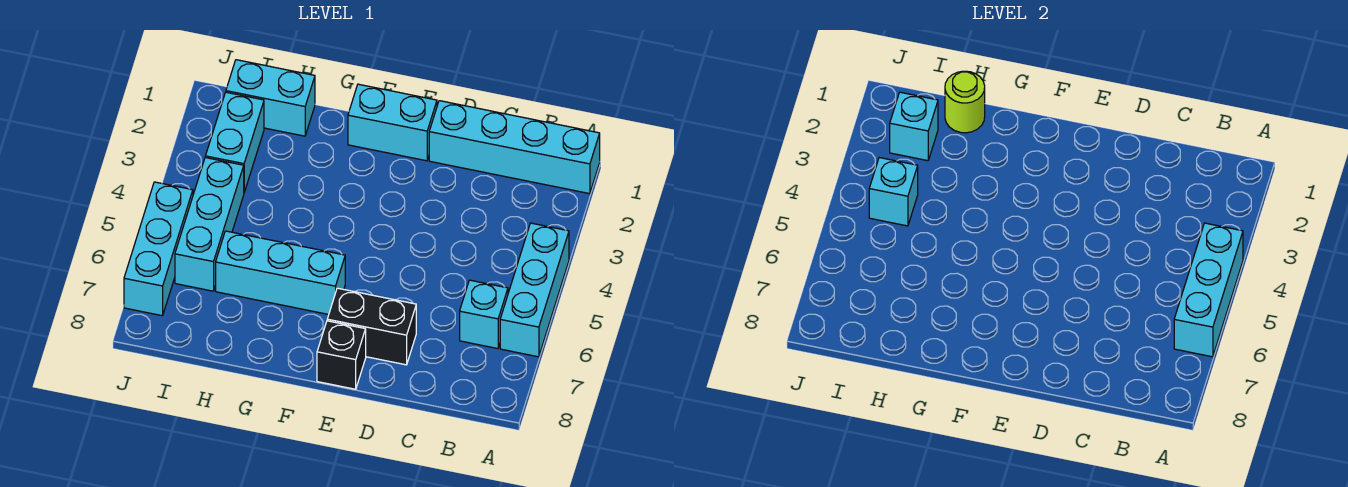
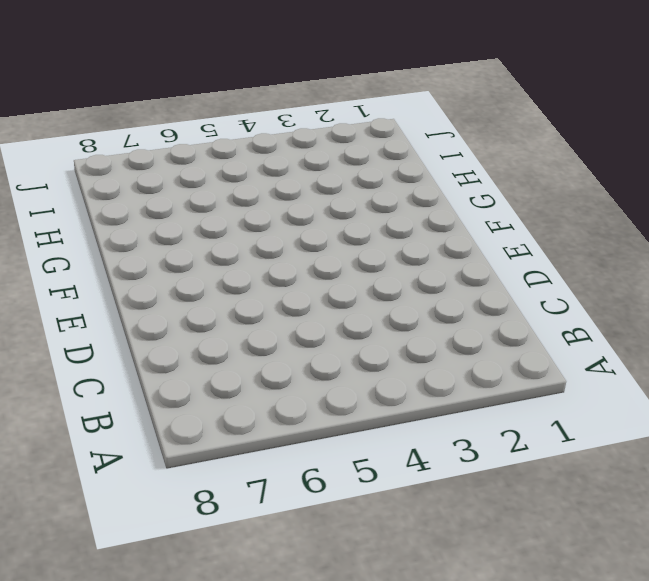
none -> cyan 1x4 brick [429,101,600,194]
none -> cyan 1x3 brick [500,223,569,357]
none -> cyan 1x1 brick [460,280,508,349]

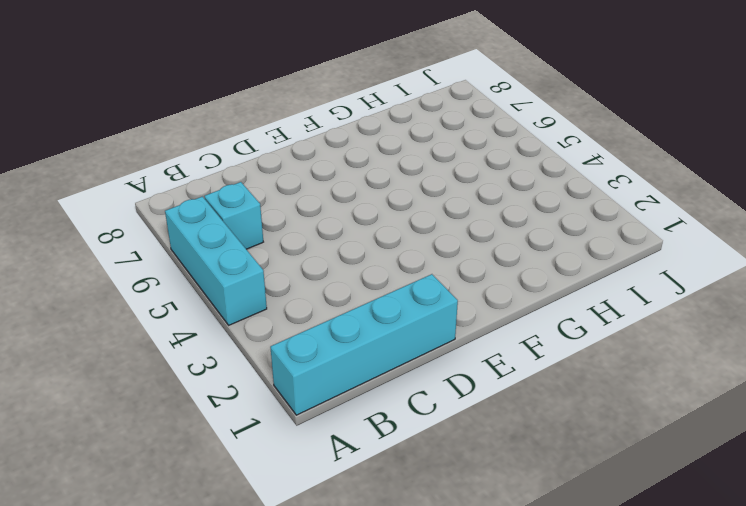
none -> black 1x2 brick [327,288,416,365]
none -> cyan 1x2 brick [348,84,437,161]
none -> black 1x1 brick [317,321,366,389]

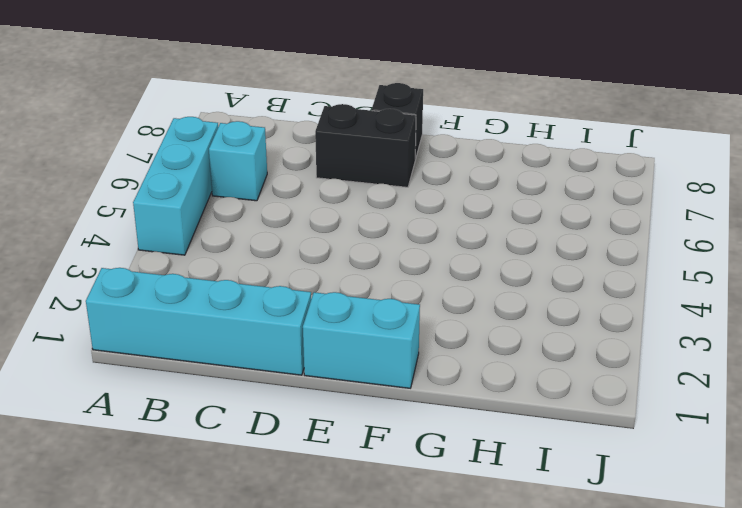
none -> cyan 1x3 brick [216,231,345,314]
none -> cyan 1x2 brick [226,60,315,136]
none -> cyan 1x2 brick [205,92,264,192]

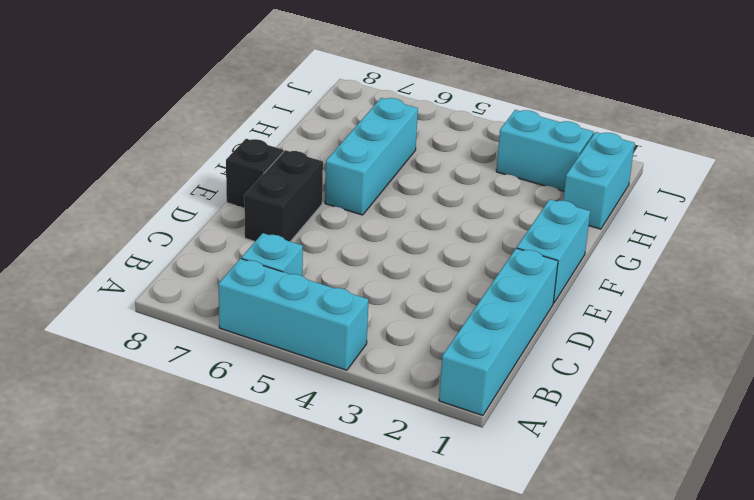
none -> cyan 1x3 brick [175,158,244,291]
none -> cyan 1x3 brick [124,182,193,316]
none -> cyan 1x3 brick [1174,223,1243,357]

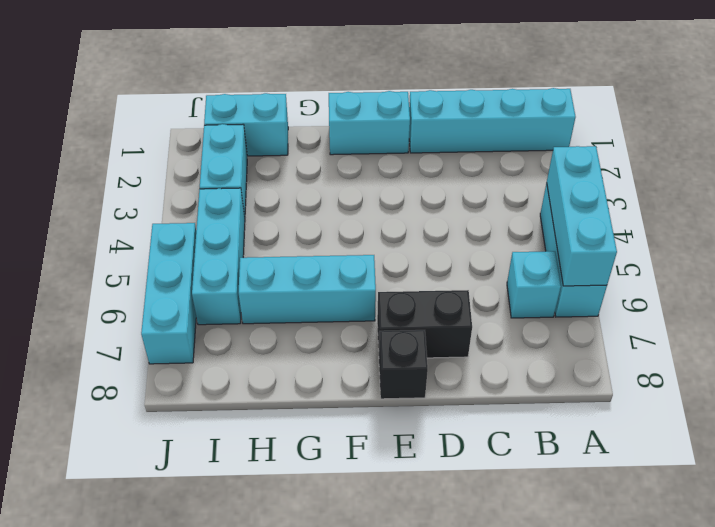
none -> lime 1x1 round brick [945,71,985,133]
none -> cyan 1x1 brick [890,92,938,161]
none -> cyan 1x1 brick [869,158,918,226]

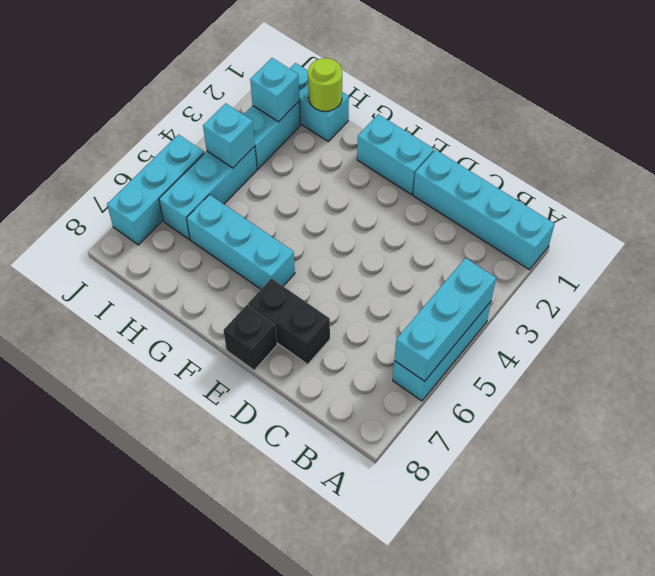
none -> cyan 1x1 brick [460,280,508,349]

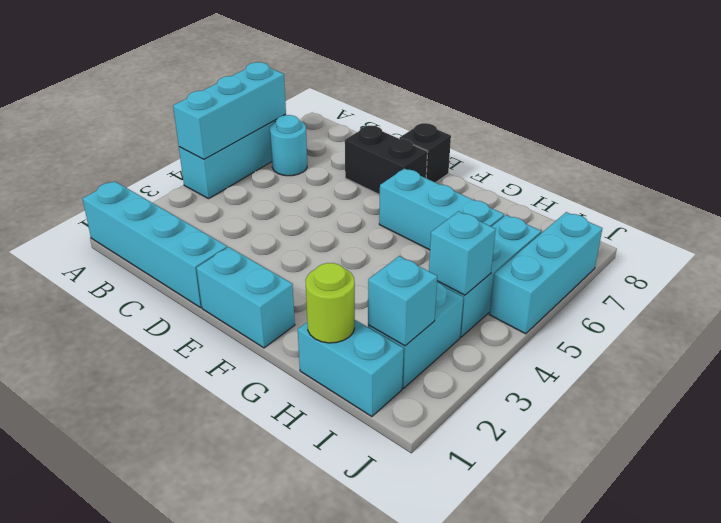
cyan 1x1 round brick [270,115,307,176] -> cyan 1x1 brick [460,280,508,349]

